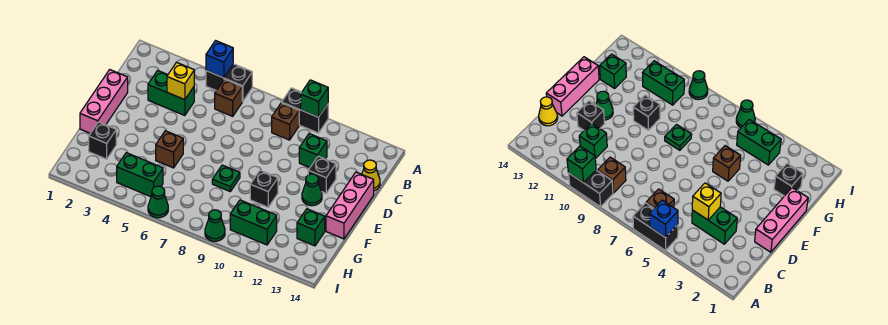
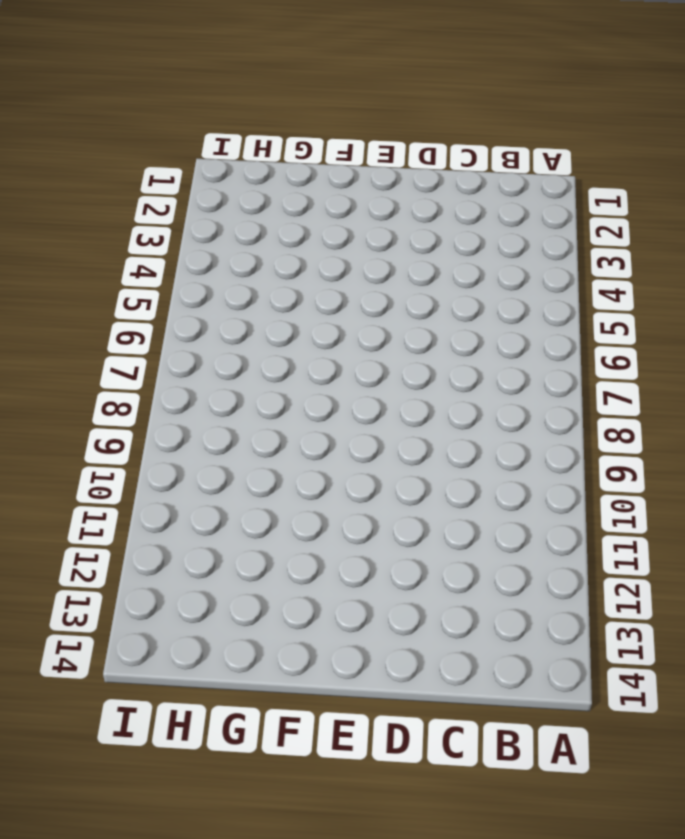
none -> black 1x2 brick [206,64,252,102]
none -> black 1x2 brick [282,88,328,133]
none -> brown 1x1 brick [215,79,242,116]

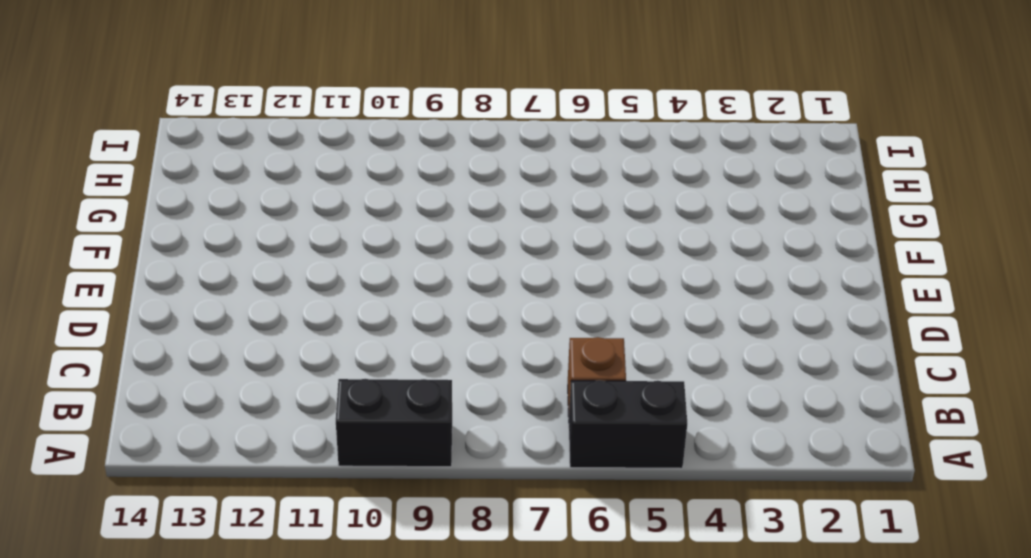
none -> brown 1x1 brick [272,103,299,140]
none -> green 1x2 brick [148,70,194,116]
none -> green 1x1 brick [299,134,327,168]

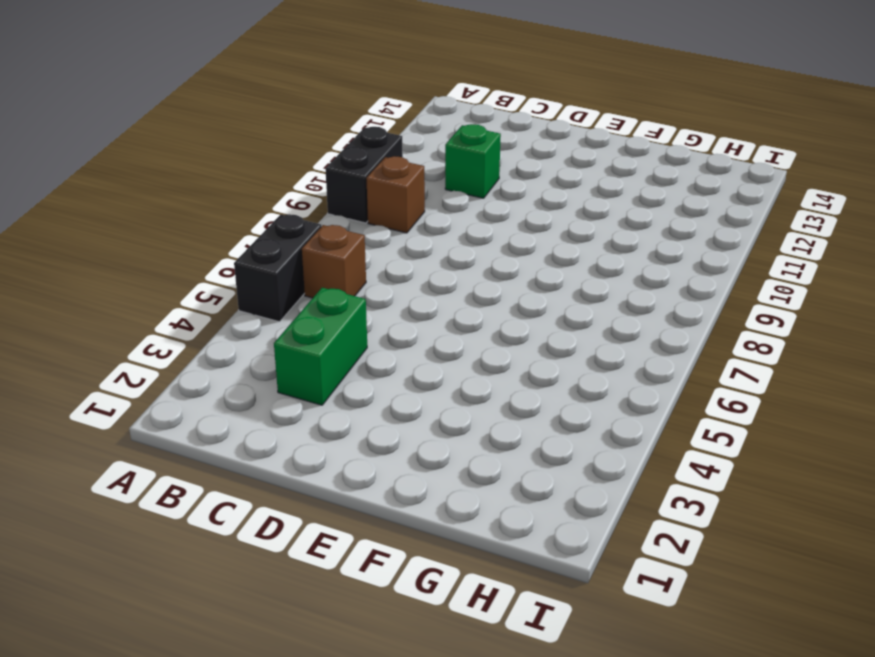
none -> yellow 1x1 cone [362,160,380,191]
none -> pink 1x3 brick [80,70,128,133]
none -> black 1x1 brick [308,156,336,193]

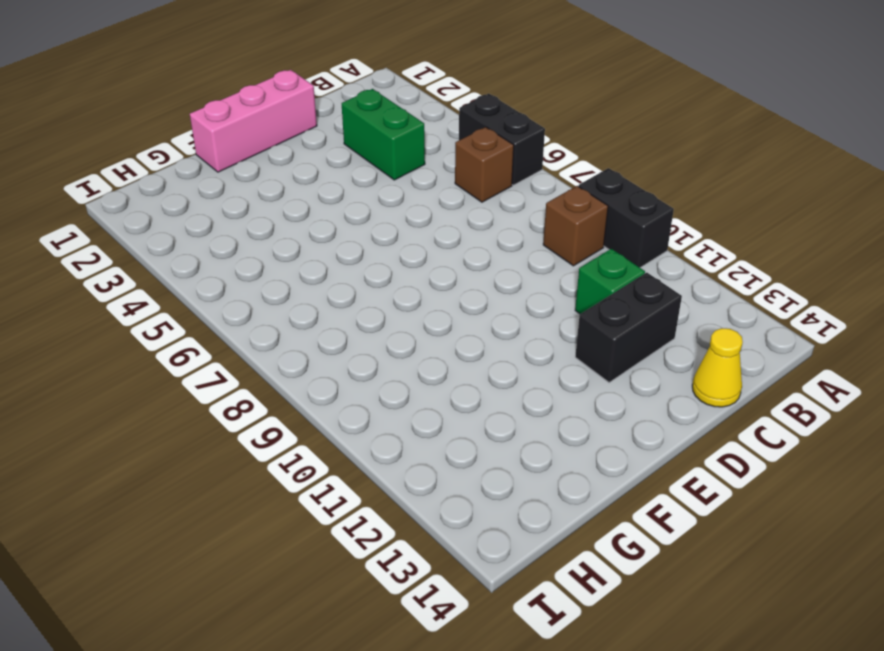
black 1x2 brick [575,273,682,382] -> black 1x1 brick [308,156,336,193]
none -> pink 1x3 brick [326,172,374,239]
none -> green 1x1 cone [302,174,322,206]
none -> brown 1x1 brick [156,131,183,168]

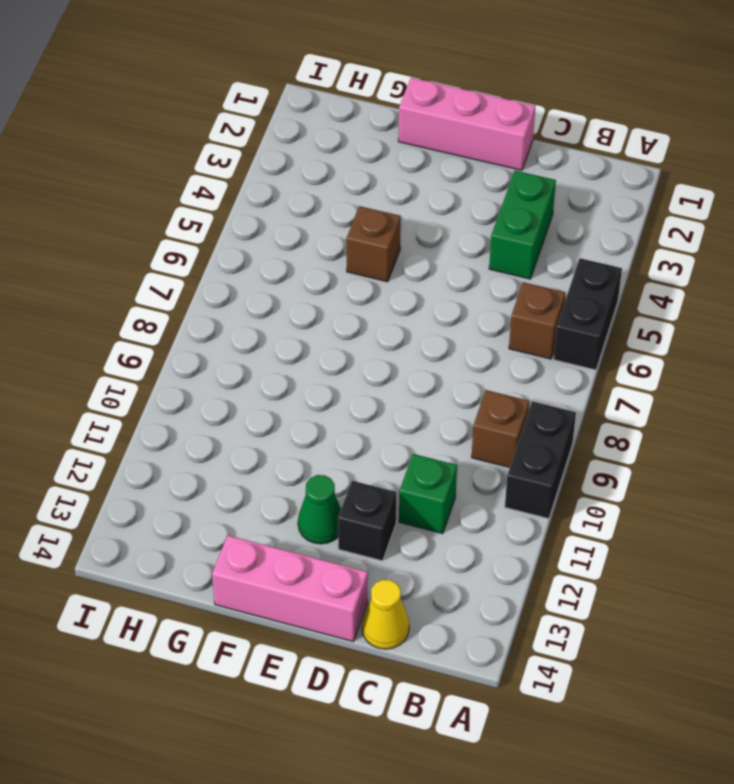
none -> green 1x1 plate [212,165,240,191]
none -> black 1x1 brick [250,170,278,207]
none -> black 1x1 brick [89,122,116,159]

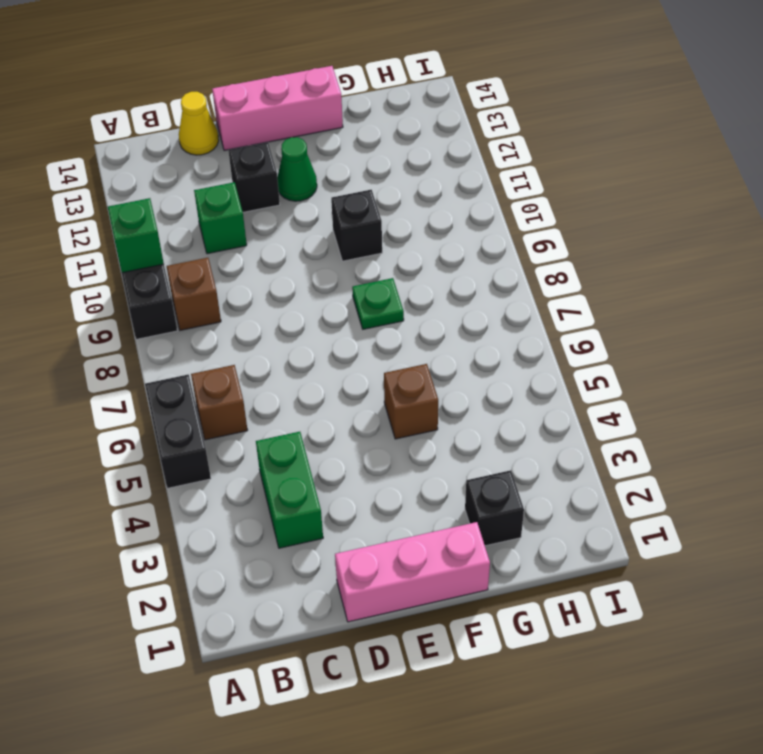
none -> green 1x1 brick [297,209,325,246]
none -> green 1x2 brick [117,153,163,197]
none -> green 1x2 brick [230,200,277,245]

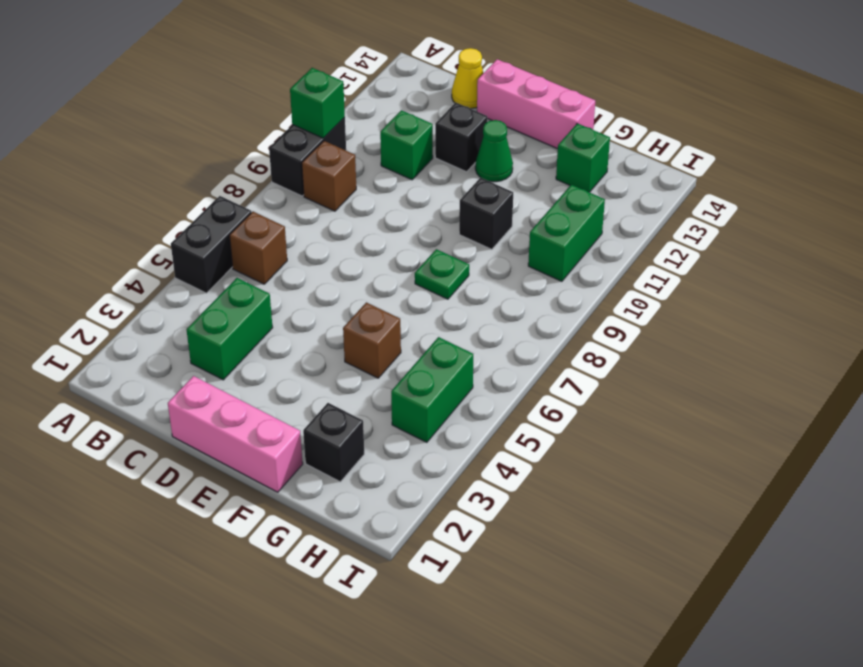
none -> green 1x1 cone [148,186,168,218]
none -> green 1x1 cone [205,210,225,241]
none -> blue 1x1 brick [206,41,233,78]

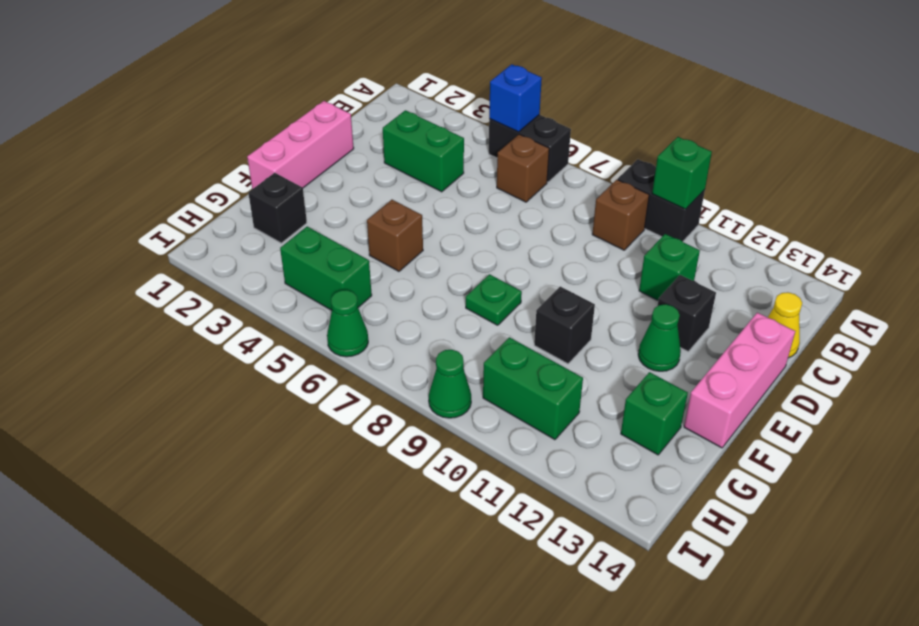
none -> yellow 1x1 brick [167,62,194,100]

